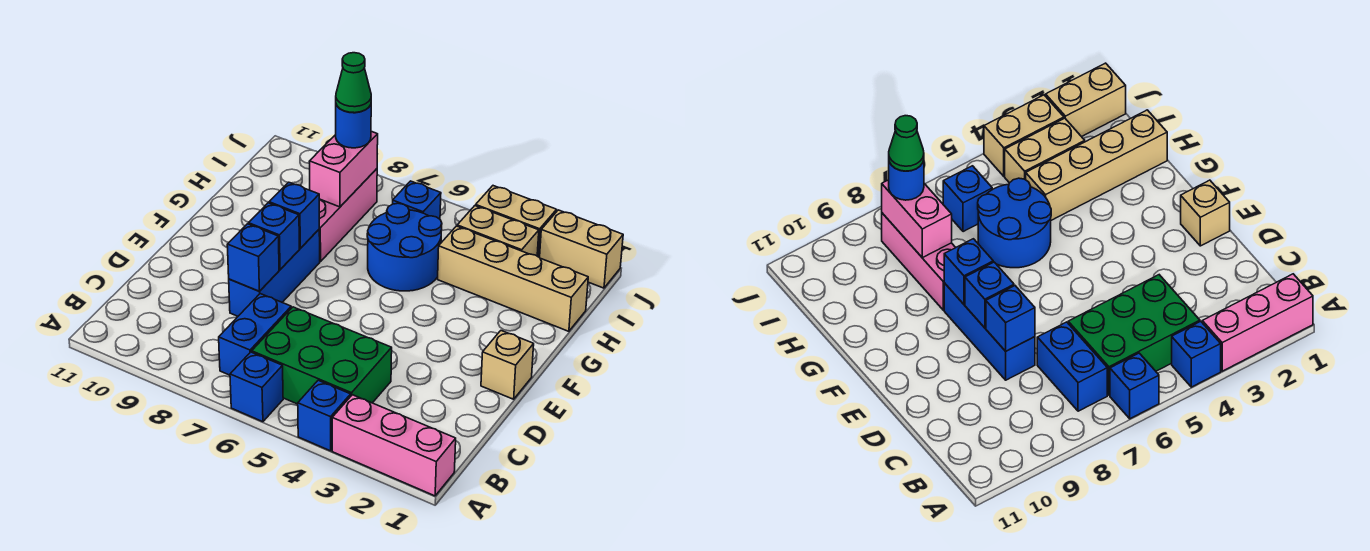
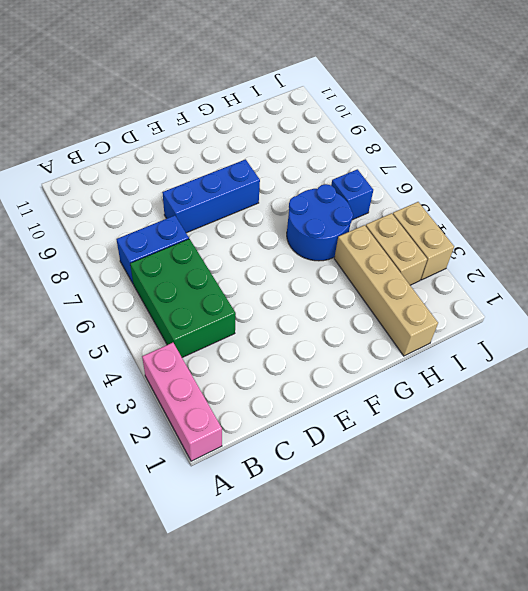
none -> blue 1x1 brick [298,380,351,451]
none -> blue 1x1 brick [230,352,283,422]
none -> tan 1x1 brick [481,331,534,399]

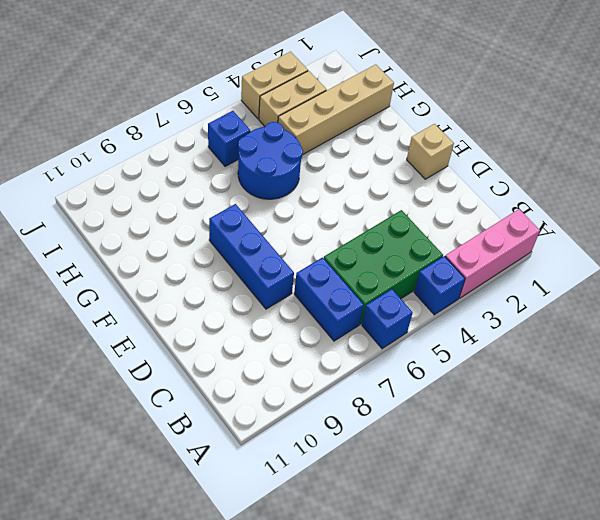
none -> pink 1x3 brick [319,169,377,262]
none -> tan 1x2 brick [540,210,623,288]
none -> blue 1x1 brick [227,224,279,291]

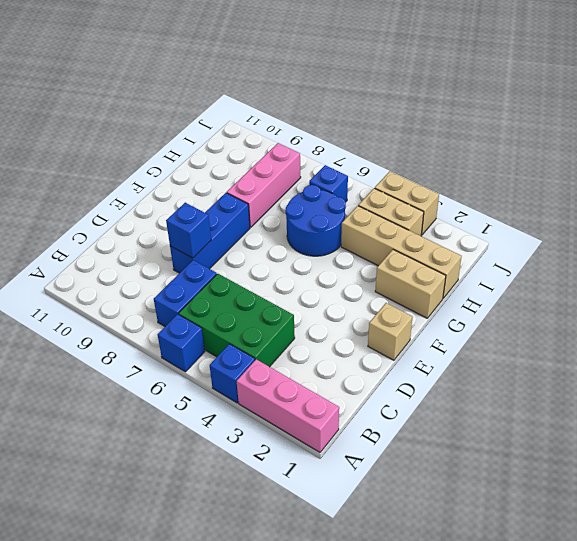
tan 1x2 brick [375,250,446,318] -> tan 1x2 brick moved to [540,210,623,288]
none -> blue 1x1 brick [249,203,299,269]
none -> blue 1x1 brick [269,182,319,248]
none -> pink 1x2 brick [309,131,378,207]

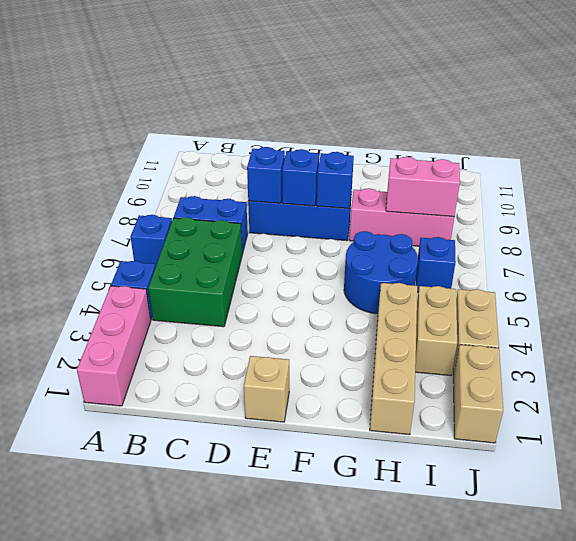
none -> blue 1x1 round brick [336,105,371,148]
none -> green 1x1 cone [336,53,371,113]

